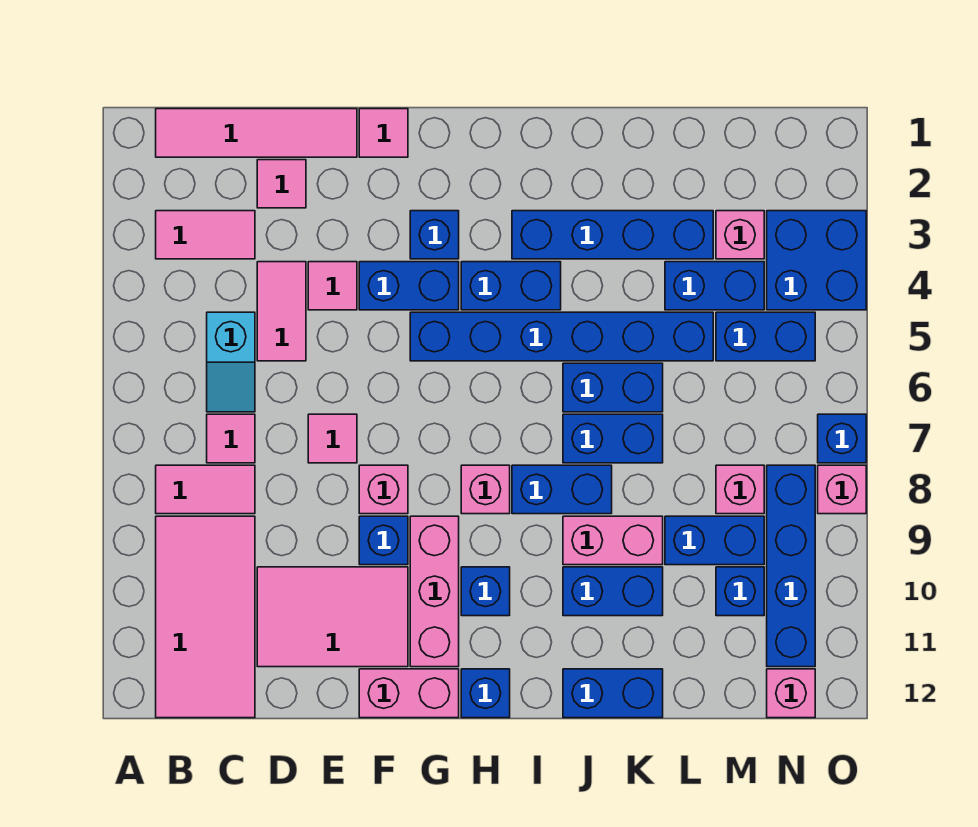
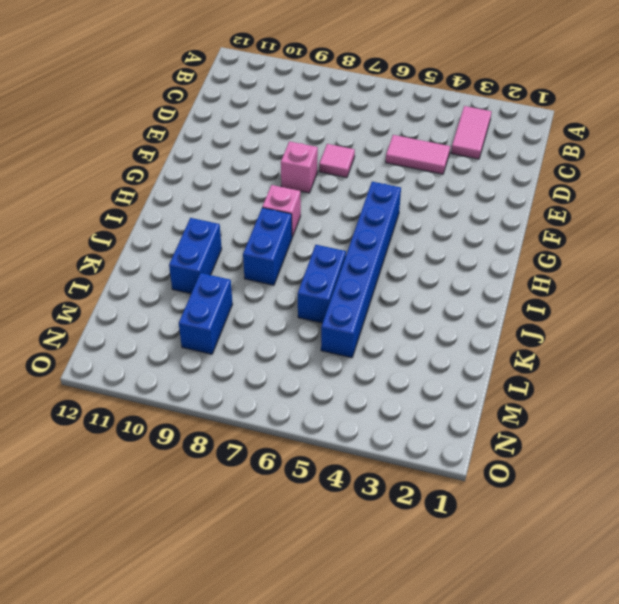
none -> pink 1x4 tile [156,109,357,157]
none -> pink 1x2 tile [156,465,255,514]
none -> pink 2x4 tile [156,516,255,718]
none -> cyan 1x2 slope [207,312,255,412]

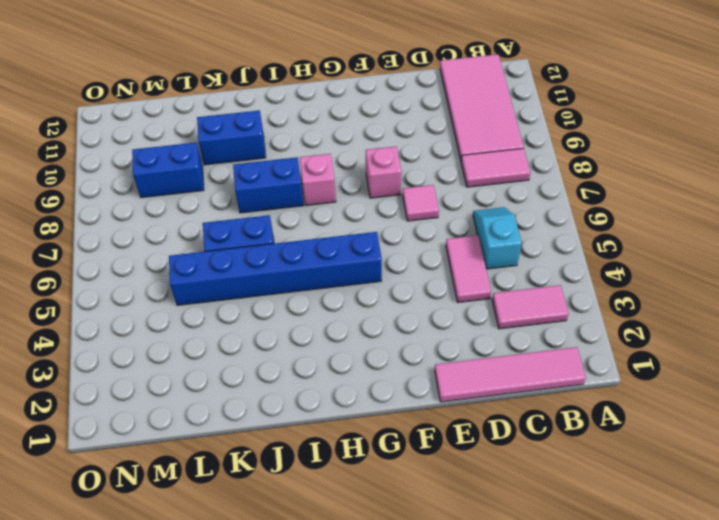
none -> pink 1x1 tile [207,414,255,463]
none -> pink 1x1 tile [257,160,306,208]
none -> pink 2x3 tile [257,567,408,667]
none -> pink 1x1 tile [308,262,357,310]

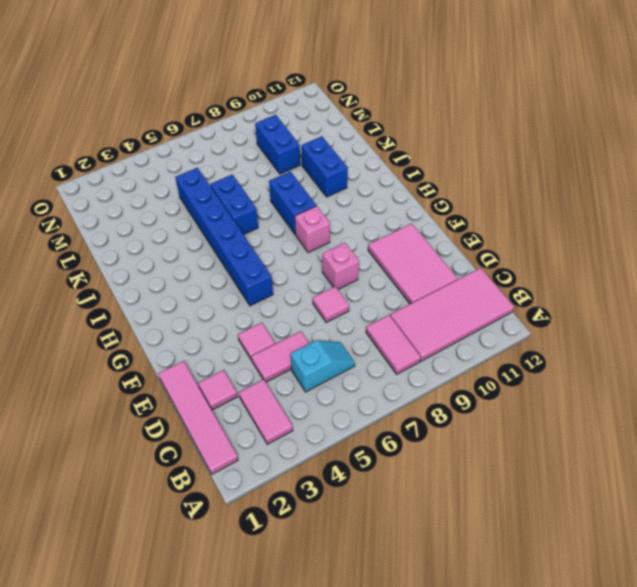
none -> pink 1x1 tile [207,414,255,463]
none -> pink 1x1 tile [359,109,408,157]
none -> blue 1x2 brick [359,262,459,310]
none -> blue 1x1 brick [359,516,408,565]

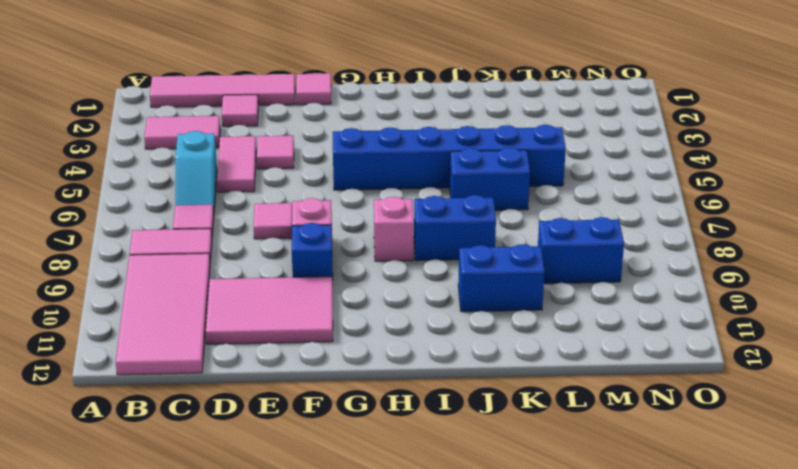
none -> blue 1x2 brick [359,262,459,310]
none -> pink 1x2 brick [359,669,459,718]
none -> blue 1x1 brick [410,211,459,259]
none -> pink 1x3 brick [410,516,459,667]

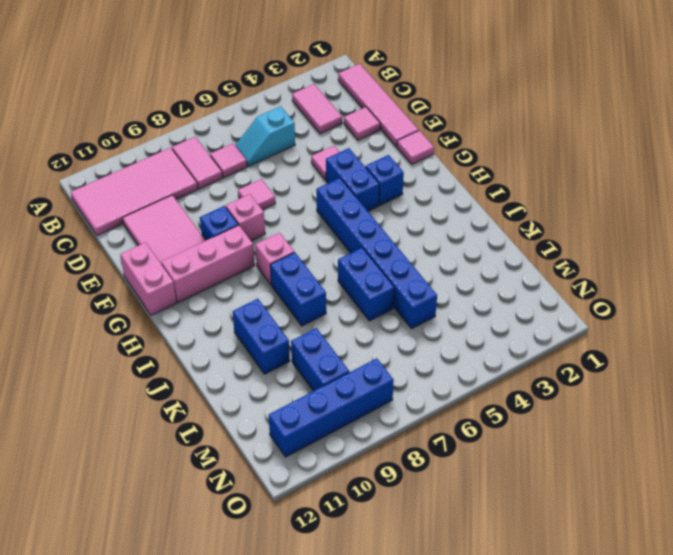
none -> pink 1x2 tile [257,262,306,361]
none -> blue 1x2 brick [461,262,561,310]
none -> blue 1x1 brick [461,567,510,616]
none -> blue 1x1 brick [461,669,510,718]

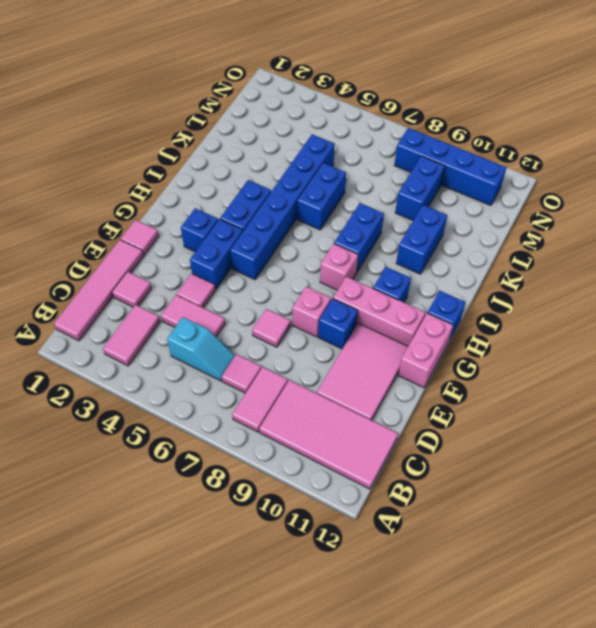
none -> blue 1x4 brick [512,211,713,259]
none -> blue 1x2 brick [563,414,663,463]
none -> pink 1x2 brick [563,516,663,565]
none -> blue 1x2 brick [563,669,663,718]

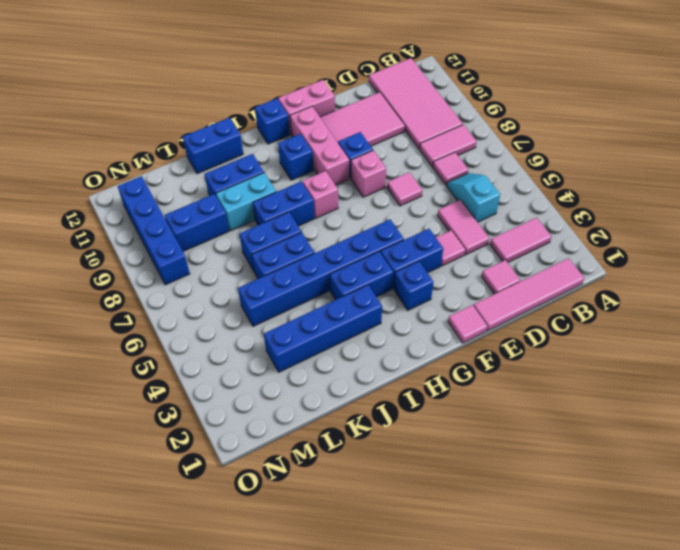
cyan 1x2 brick [216,173,276,231] -> pink 1x2 brick [563,516,663,565]
none -> blue 1x2 brick [665,262,764,310]
none -> pink 1x1 brick [716,211,764,259]
none -> blue 1x2 brick [716,312,815,361]
none -> pink 1x1 brick [716,465,764,514]

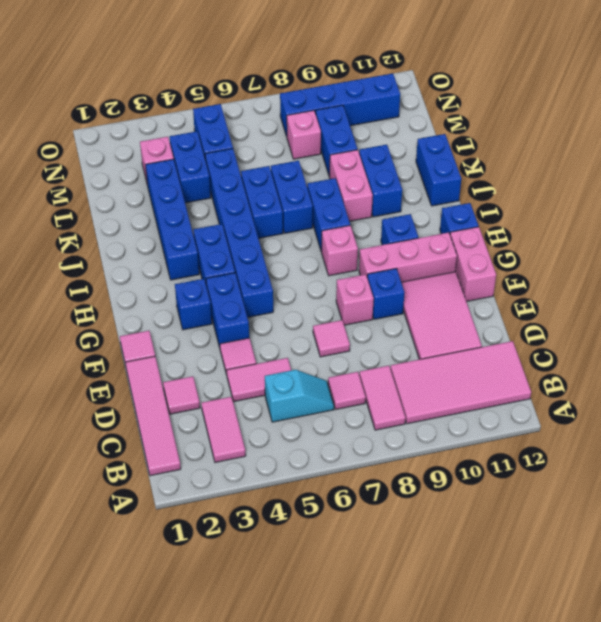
none -> blue 1x1 brick [716,567,764,616]
none -> blue 2x2 brick [767,211,866,310]
none -> pink 1x1 brick [767,669,815,718]
none -> blue 1x1 brick [818,414,866,463]

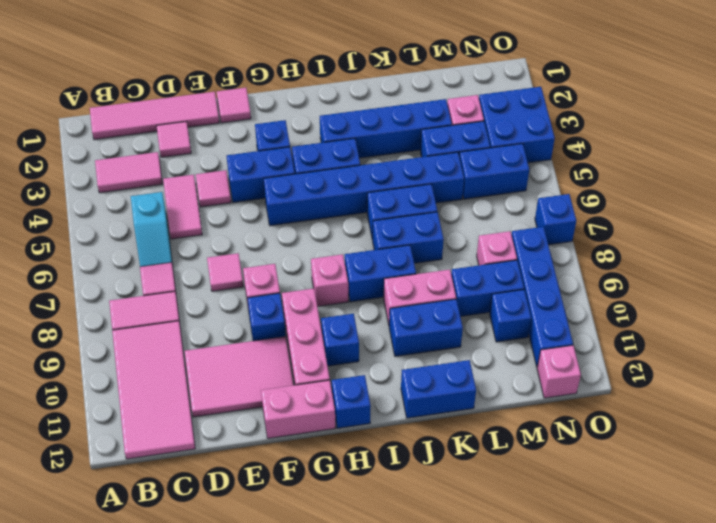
none -> pink 1x1 brick [818,465,866,514]

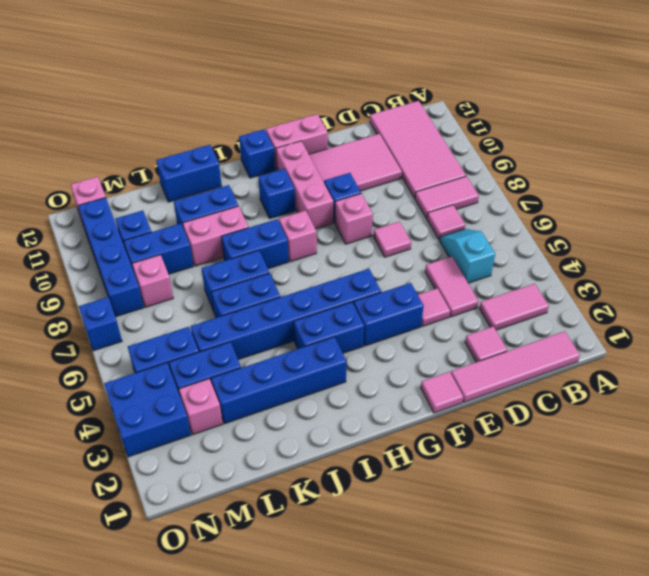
none -> blue 1x1 brick [410,211,459,259]
none -> pink 1x1 brick [818,465,866,514]

